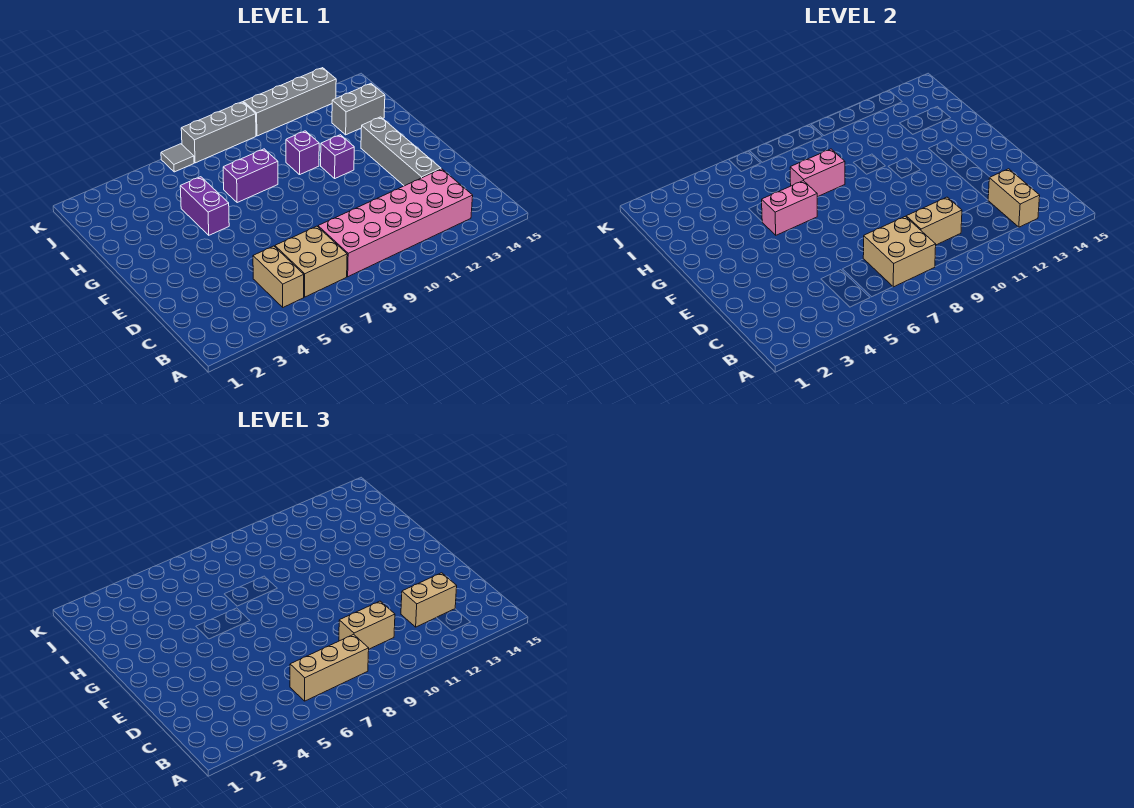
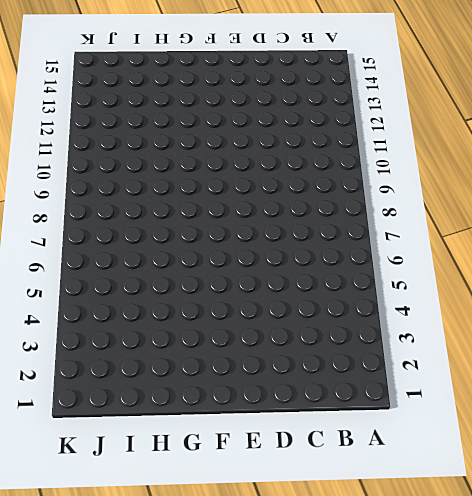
none -> tan 1x2 brick [253,246,304,307]
none -> tan 2x2 brick [275,226,347,297]
none -> pink 2x6 brick [318,169,473,277]

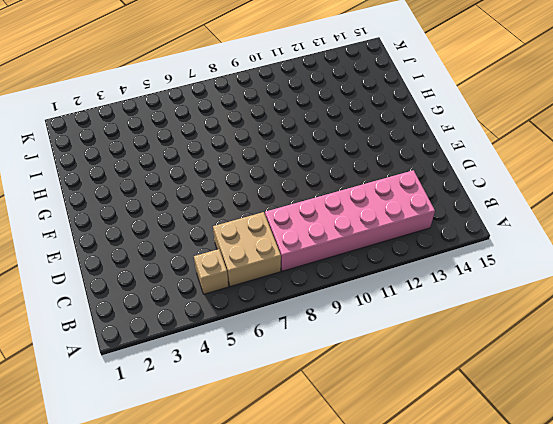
tan 1x1 brick [194,249,229,294] -> tan 1x2 brick [253,246,304,307]
none -> grey 1x4 brick [361,117,441,186]
none -> purple 1x2 brick [180,177,229,235]
none -> purple 1x1 brick [321,135,354,178]

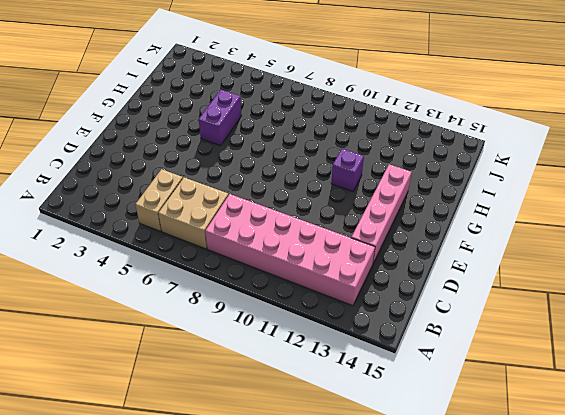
pink 1x4 brick [351,164,412,263] -> grey 1x4 brick [361,117,441,186]
none -> purple 1x2 brick [223,149,278,203]
none -> purple 1x1 brick [286,131,319,175]
none -> grey 1x2 brick [332,84,385,135]

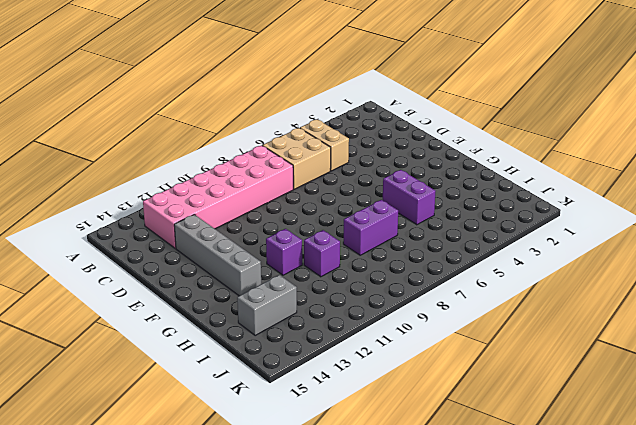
none -> grey 1x1 tile [161,144,194,172]
none -> grey 1x3 brick [181,102,256,163]
none -> grey 1x4 brick [243,68,336,136]

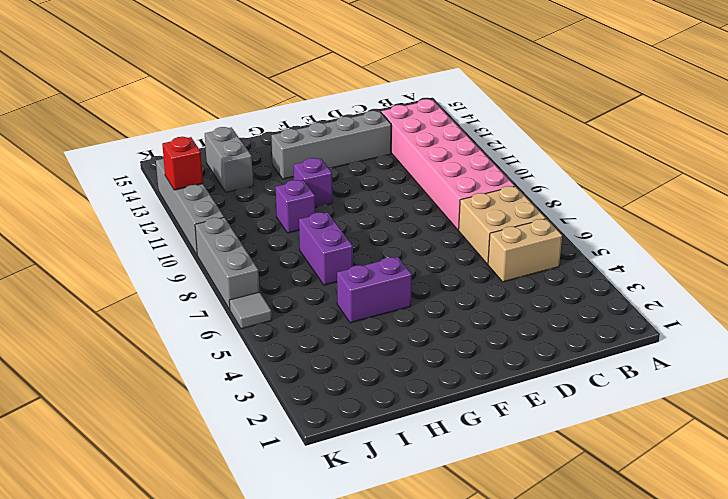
red 1x1 brick [162,137,203,190] -> none
none -> tan 2x2 brick [863,216,936,287]
none -> tan 1x2 brick [988,169,1040,227]
none -> tan 1x2 brick [906,197,962,245]

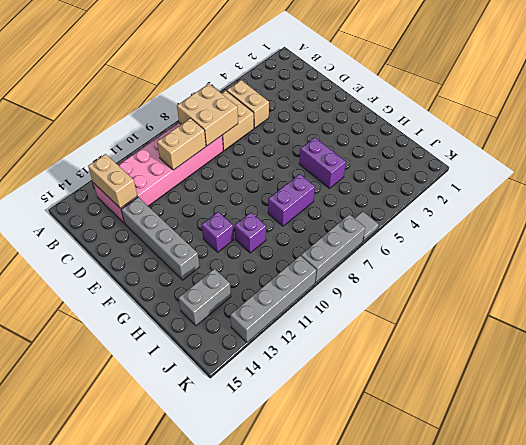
none -> pink 1x2 brick [762,181,817,235]
none -> pink 1x2 brick [790,149,845,197]
none -> tan 1x3 brick [290,634,369,701]

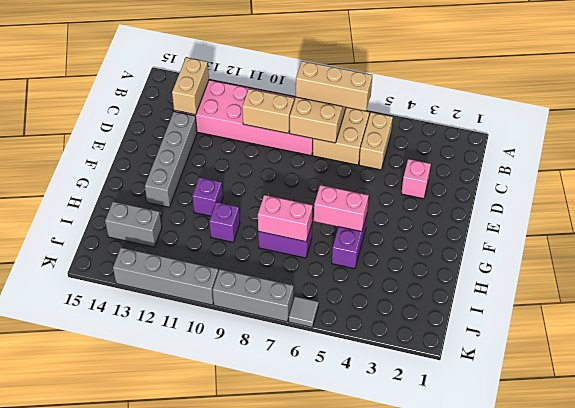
pink 1x1 brick [401,159,431,199] -> none
none -> tan 1x2 brick [339,601,395,649]
none -> tan 1x2 brick [401,573,457,627]

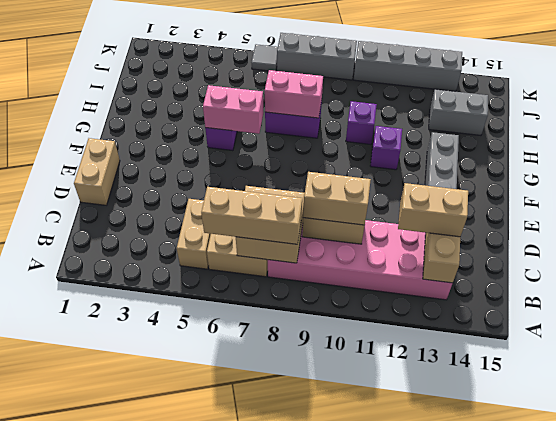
tan 1x2 brick [74,138,120,205] -> none

